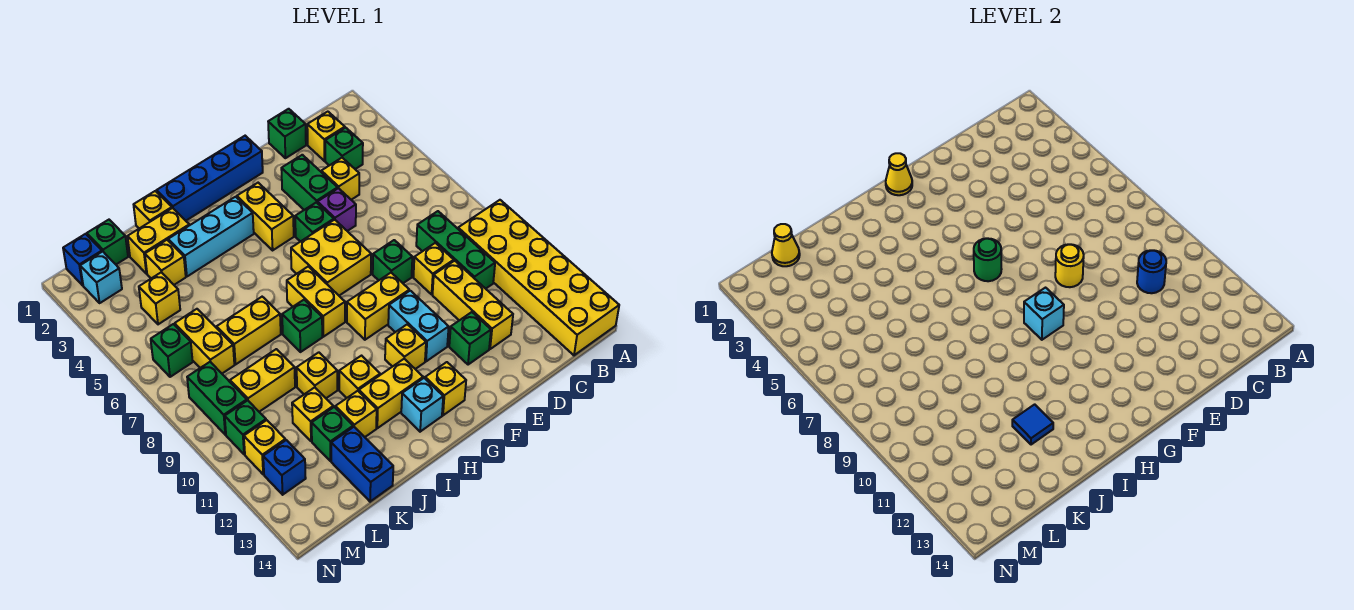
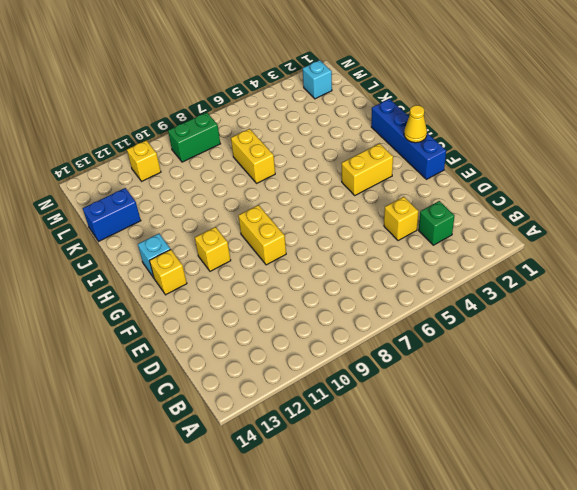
none -> yellow 2x6 brick [458,200,619,355]
none -> yellow 1x1 brick [307,112,345,161]
none -> green 1x3 brick [416,211,495,289]
none -> green 1x1 brick [268,109,306,158]

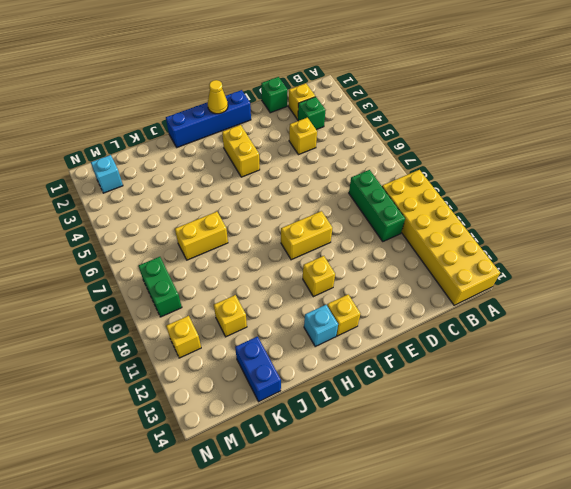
none -> yellow 1x1 brick [413,243,454,294]
none -> yellow 1x3 brick [433,261,513,349]
none -> green 1x2 brick [281,155,338,210]
none -> purple 1x1 brick [317,188,356,231]

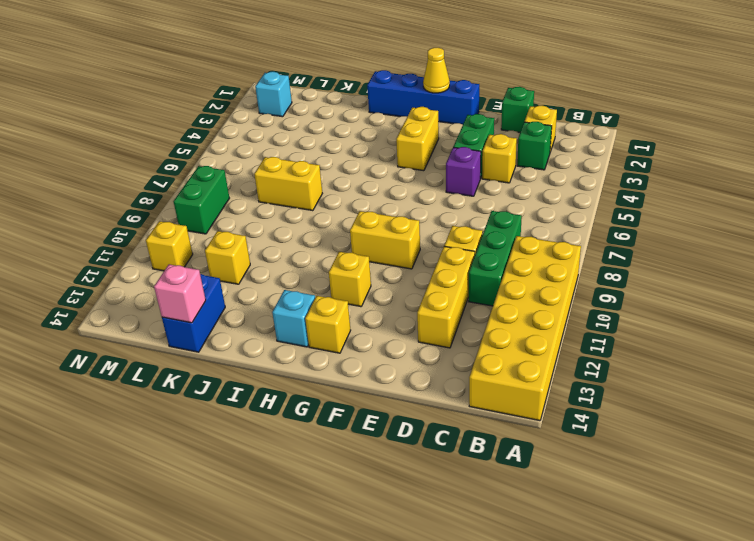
pink 1x1 brick [154,264,206,323] -> none
none -> green 1x1 brick [373,240,412,283]
none -> green 1x1 brick [449,312,491,365]
none -> green 1x1 brick [295,202,334,242]
none -> yellow 2x2 brick [291,220,371,296]

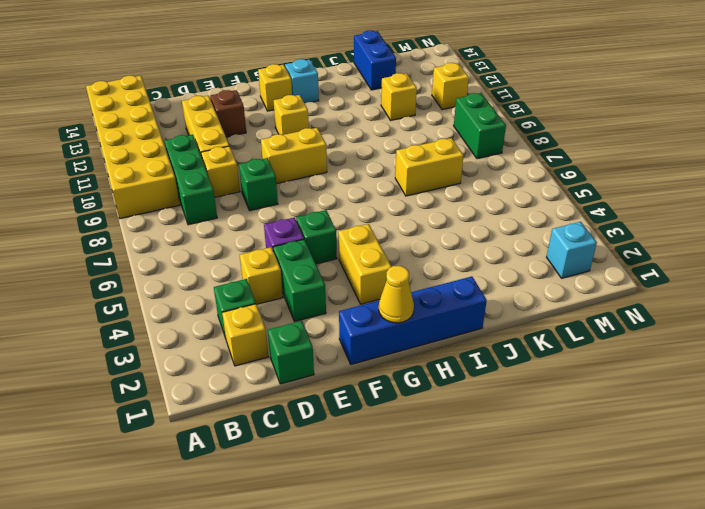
brown 1x1 brick [210,90,246,137] -> green 1x1 brick [449,312,491,365]
none -> yellow 2x2 brick [291,220,371,296]
none -> cyan 1x2 brick [388,291,449,361]
none -> cyan 1x3 brick [168,197,254,276]
none -> yellow 1x2 brick [287,267,345,337]

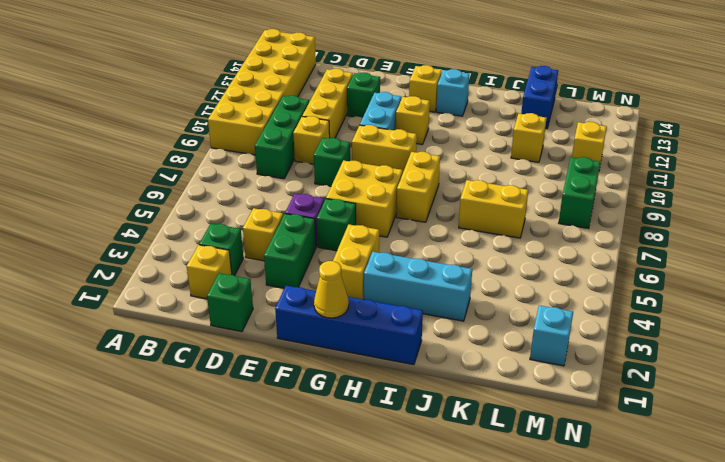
none -> yellow 1x2 brick [359,359,423,428]
none -> green 1x1 brick [282,300,322,352]
none -> yellow 1x1 brick [339,356,380,398]
none -> yellow 1x1 brick [134,191,172,228]

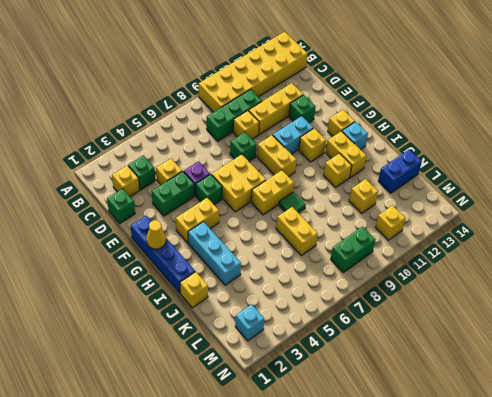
green 1x1 tile [279,192,306,213] -> green 1x1 brick [282,300,322,352]
none -> yellow 1x2 brick [127,208,189,274]
none -> yellow 1x1 brick [297,352,337,398]
none -> yellow 1x1 brick [335,391,377,437]
none -> yellow 1x1 brick [145,240,186,285]

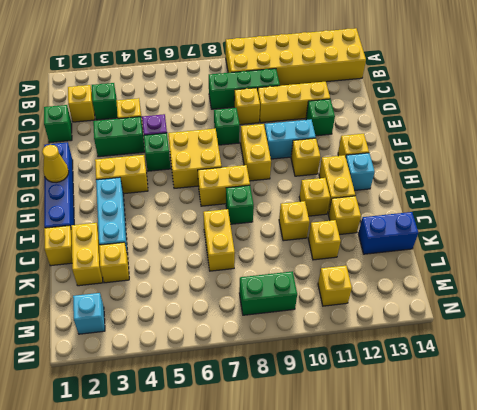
none -> yellow 1x2 brick [230,349,295,412]
none -> green 1x1 brick [312,407,353,461]
none -> green 1x1 brick [87,220,128,264]
none -> yellow 1x1 brick [139,272,180,324]

